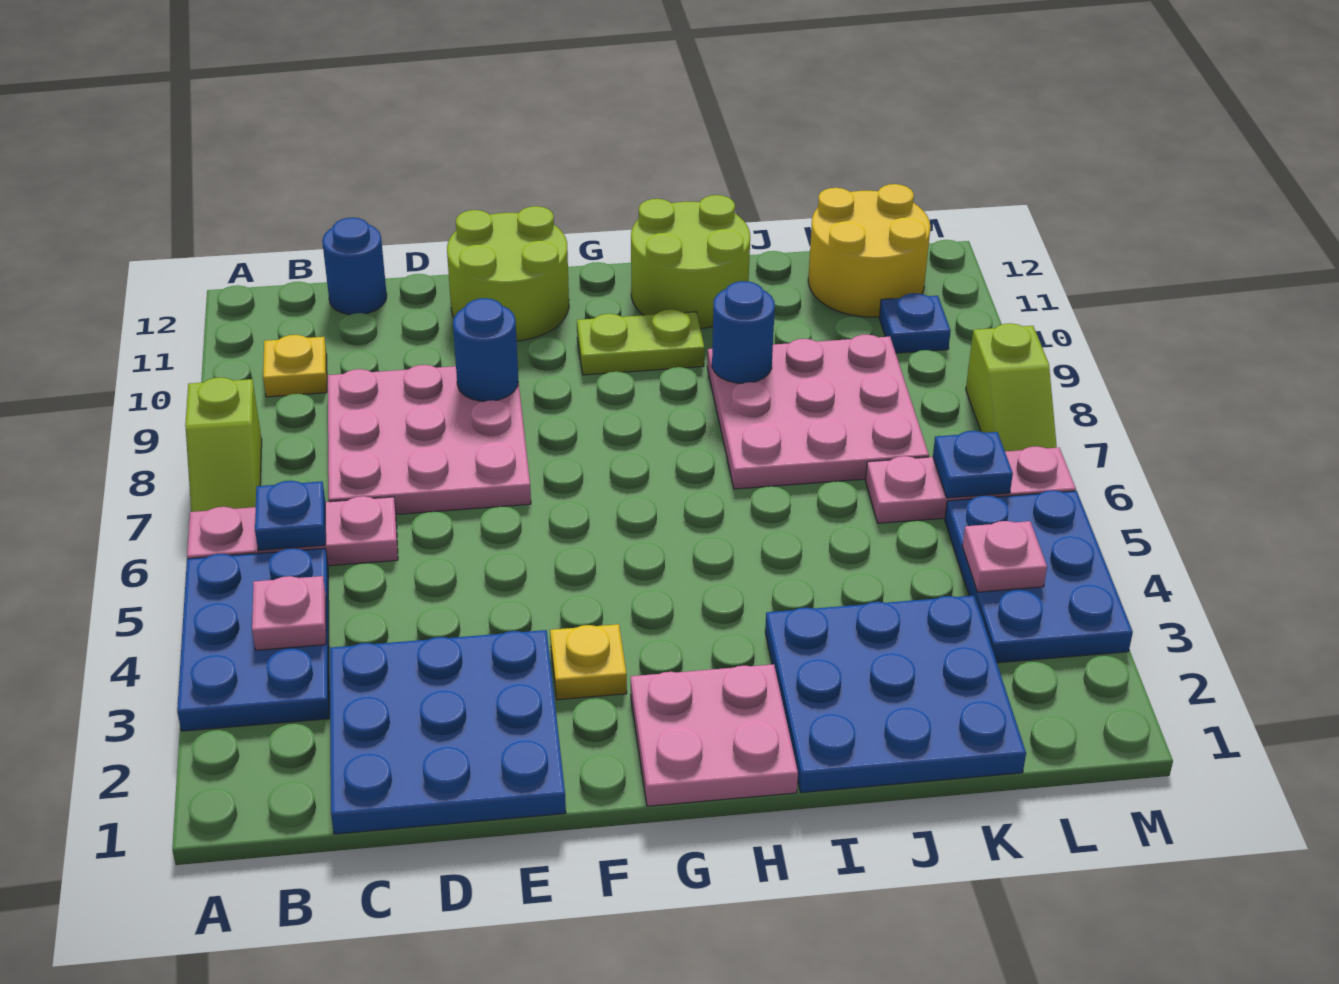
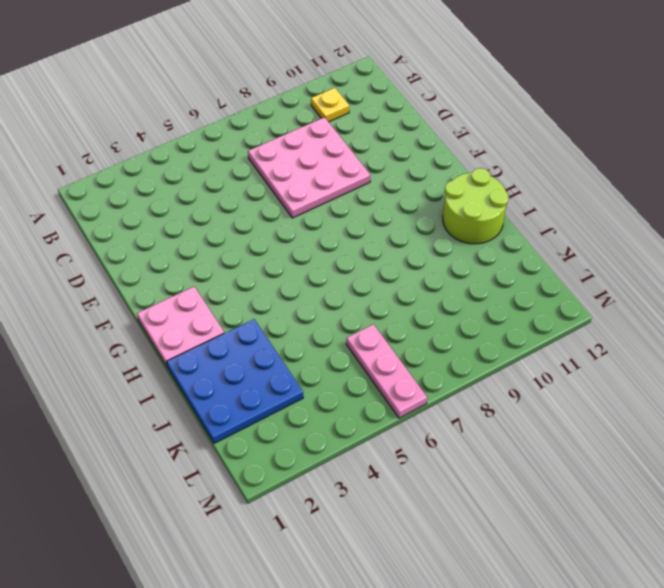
none -> blue 2x3 plate [177,548,329,731]
none -> pink 1x3 plate [187,496,398,566]
none -> lime 1x2 slope [185,377,262,512]

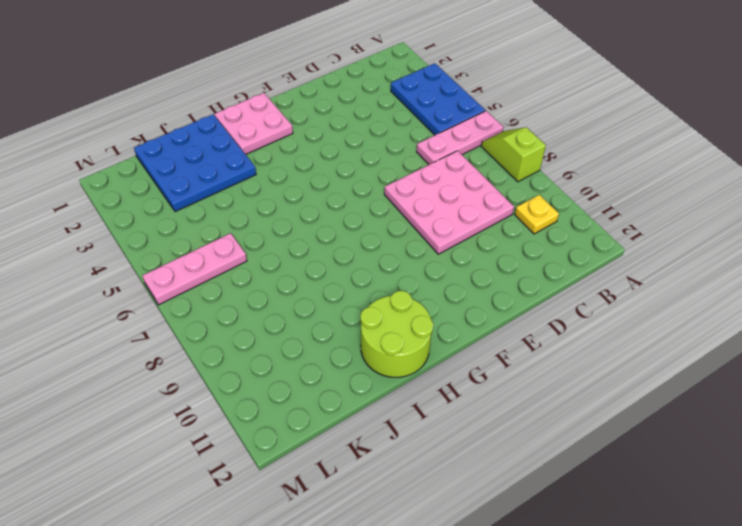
none -> blue 3x3 plate [330,630,566,834]
none -> blue 1x1 round brick [322,218,387,315]
none -> lime 2x2 round brick [447,206,569,341]

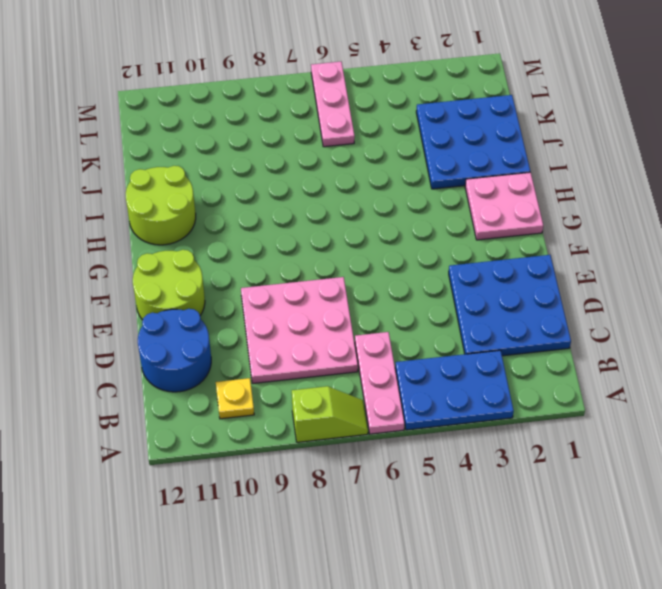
blue 2x2 round brick [138,309,211,392] -> blue 1x1 round brick [322,218,387,315]
none -> yellow 1x1 plate [550,624,627,700]
none -> lime 1x2 plate [577,310,704,375]
none -> pink 3x3 plate [707,335,929,489]

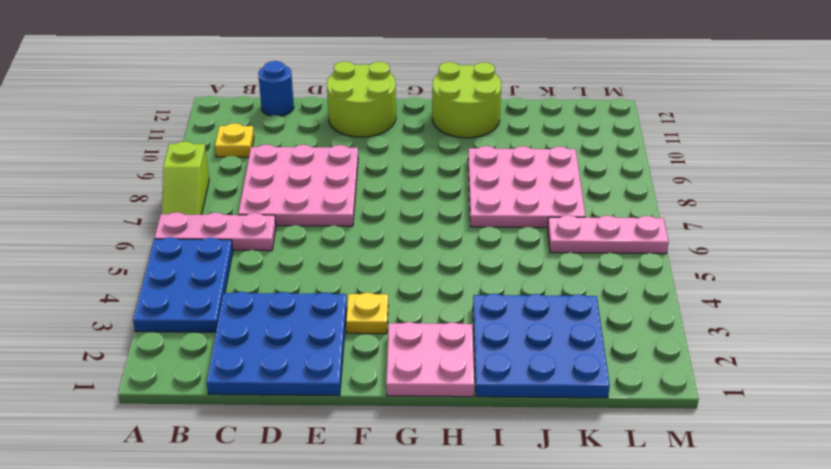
none -> lime 1x2 plate [577,310,704,375]
none -> yellow 2x2 round brick [808,184,930,317]
none -> blue 2x3 plate [945,490,1133,663]

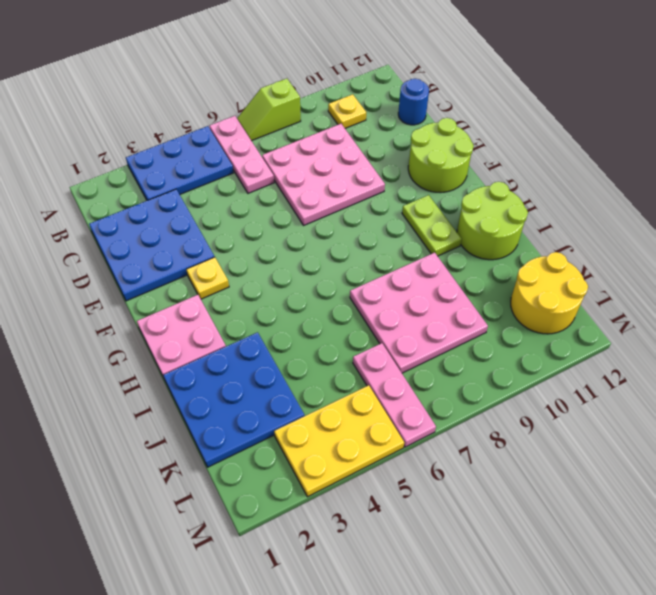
yellow 2x3 plate [274,385,404,497] -> blue 2x3 plate [945,490,1133,663]
none -> blue 1x1 plate [879,293,951,353]
none -> lime 1x2 slope [966,323,1057,451]
none -> pink 1x1 plate [252,576,326,650]

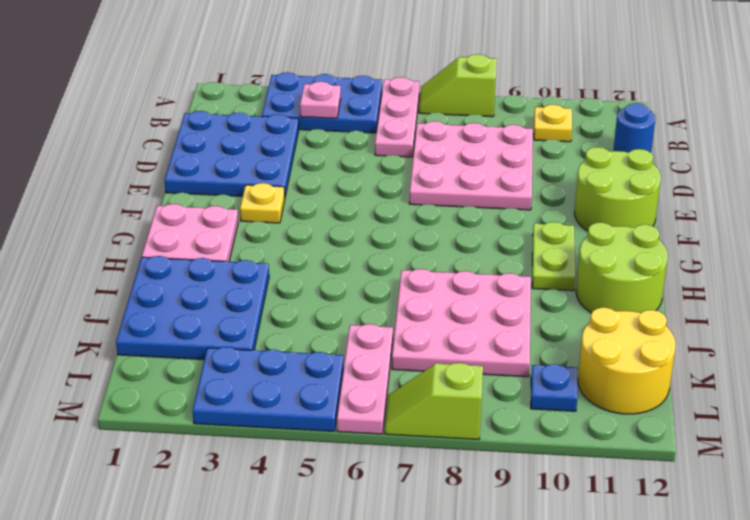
none -> blue 1x1 plate [255,481,326,550]
none -> blue 1x1 round brick [453,298,518,401]
none -> blue 1x1 round brick [712,281,775,383]

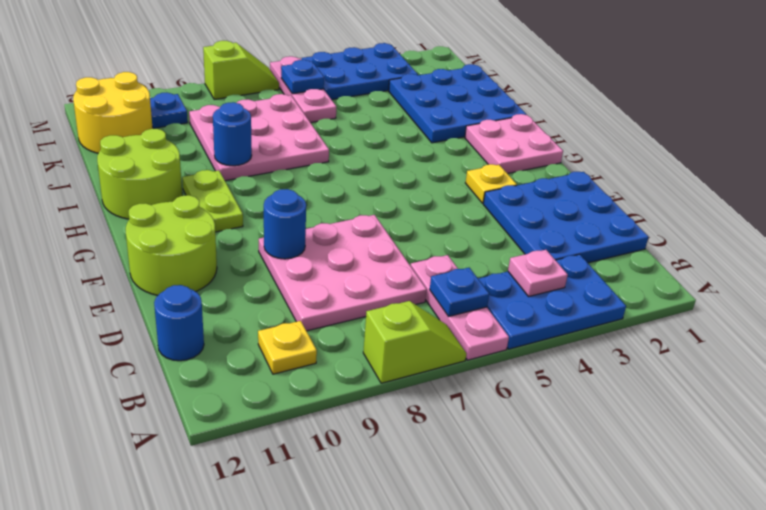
none -> pink 1x1 plate [962,521,1047,592]

